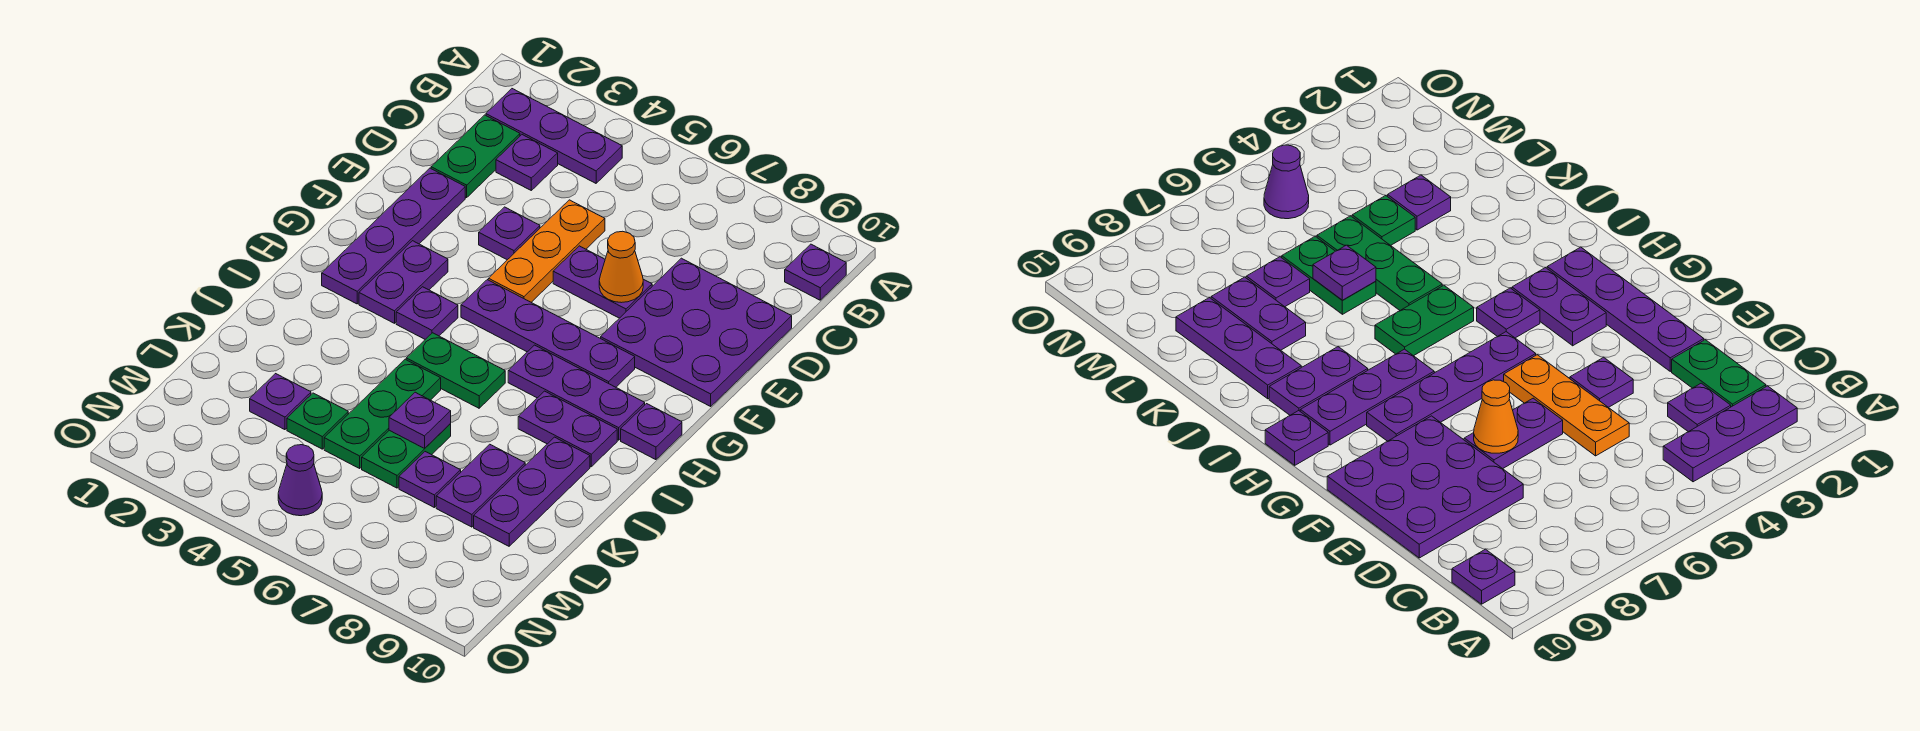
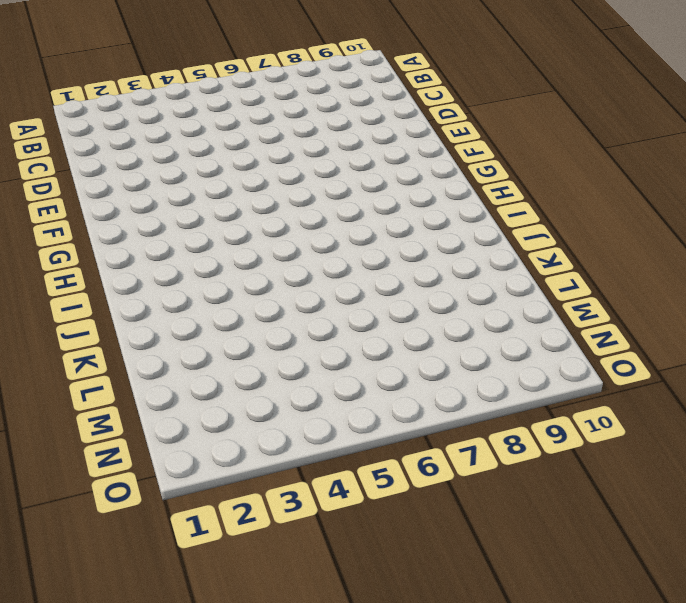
none -> purple 1x3 plate [486,89,622,183]
none -> purple 1x1 plate [785,244,846,300]
none -> green 1x2 plate [431,115,520,198]

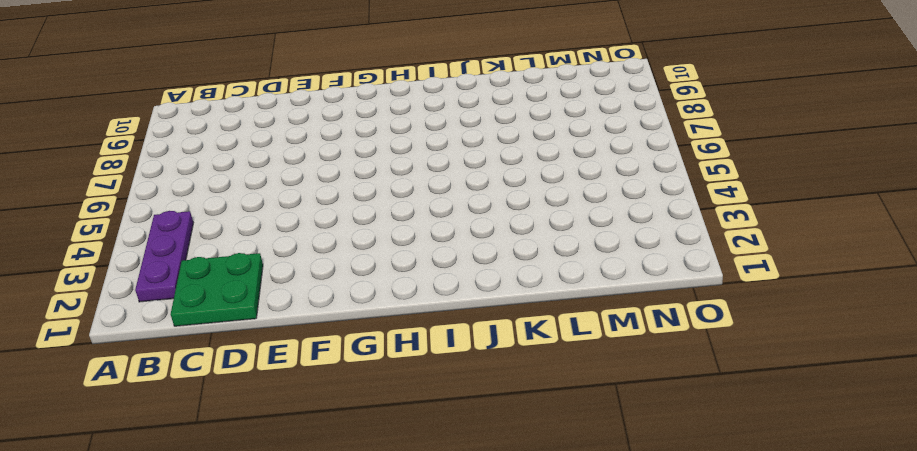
green 2x2 plate [171,253,263,326] -> green 1x2 plate [431,115,520,198]
none -> purple 1x1 plate [785,244,846,300]
none -> purple 1x1 plate [496,135,558,190]
none -> orange 1x3 plate [488,200,605,302]

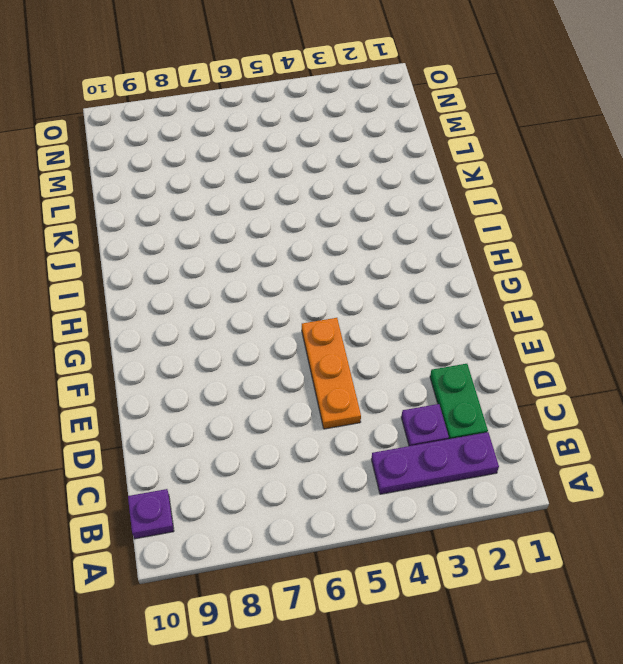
none -> purple 3x3 plate [601,258,792,406]
none -> purple 1x4 plate [322,168,465,304]
none -> purple 1x1 plate [479,207,540,260]

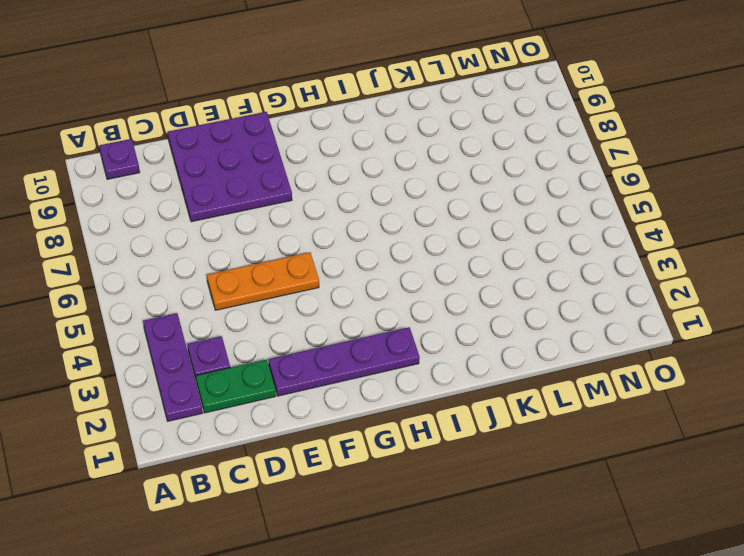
none -> purple 1x1 plate [479,207,540,260]
none -> purple 1x2 plate [553,246,652,318]
none -> purple 1x2 plate [359,241,448,323]

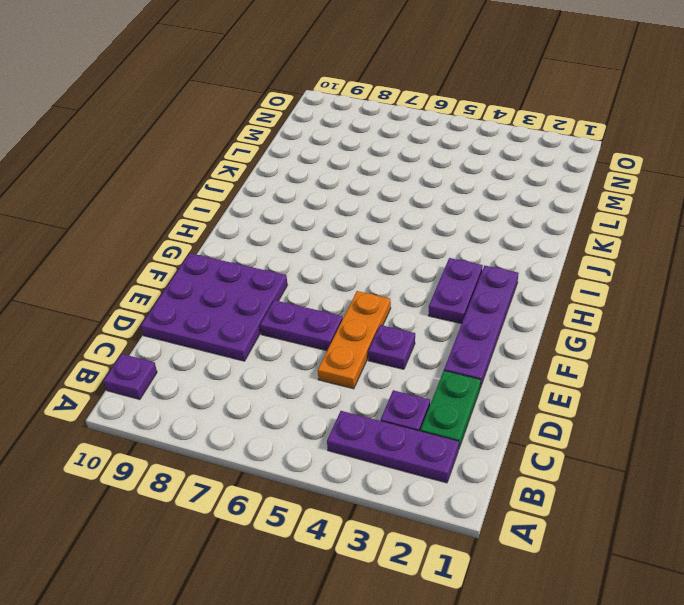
none -> purple 1x4 plate [461,280,635,387]
none -> purple 1x1 plate [396,287,458,339]
none -> purple 1x3 plate [508,345,645,440]

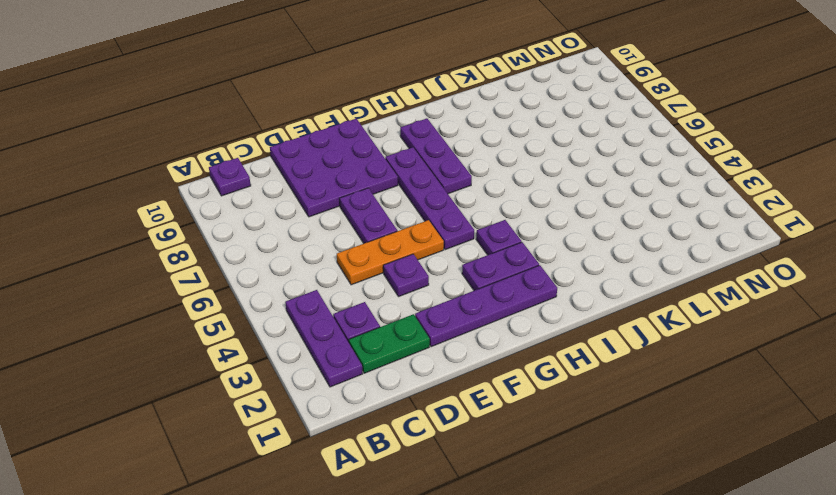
none -> purple 1x1 plate [621,404,682,460]
none -> green 1x2 plate [406,333,505,408]
none -> purple 1x2 plate [518,391,617,467]

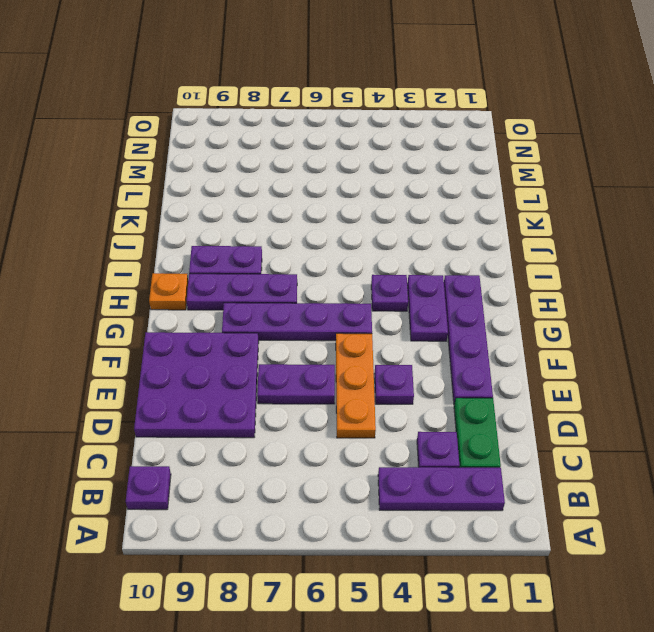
orange 1x1 plate [149,273,188,310] -> purple 1x1 plate [621,404,682,460]
none -> green 1x2 plate [406,333,505,408]
none -> green 1x3 plate [324,359,441,468]
none -> purple 1x3 plate [474,437,590,546]

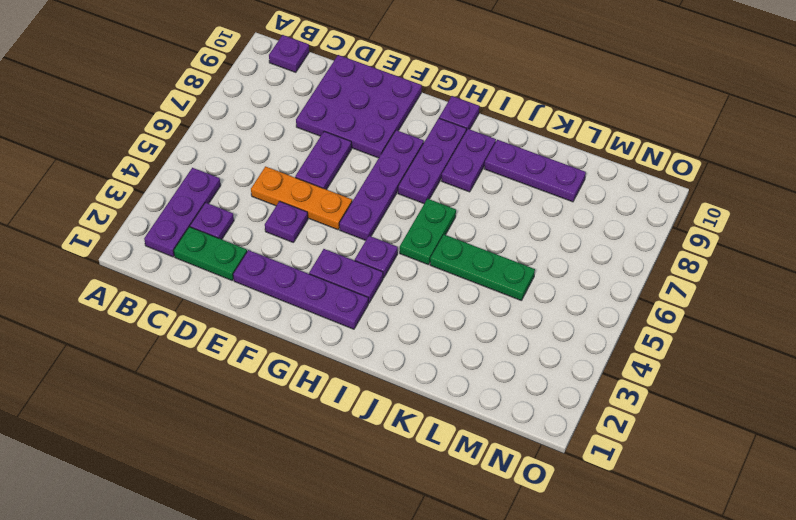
none -> green 1x2 plate [362,424,451,488]
none -> purple 1x2 plate [436,444,525,527]
none -> purple 1x1 plate [250,374,311,430]

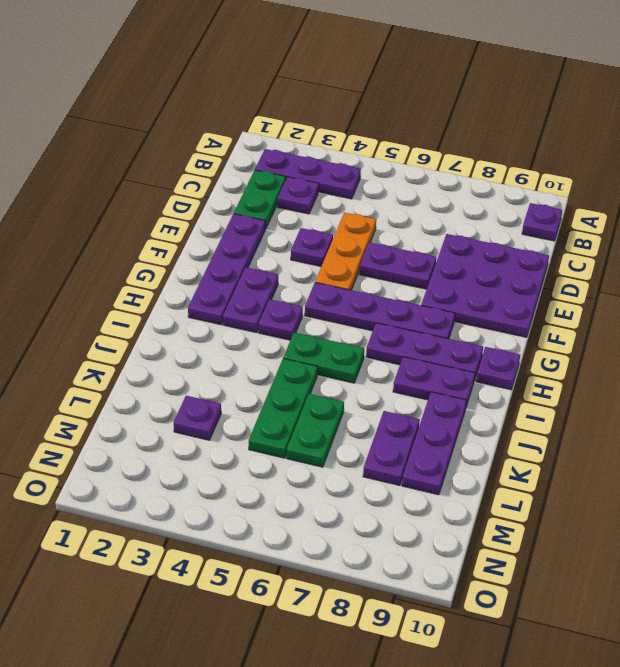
none -> green 1x1 plate [287,393,348,449]
none -> purple 1x1 plate [399,452,461,508]
none -> purple 1x1 cone [278,445,322,516]

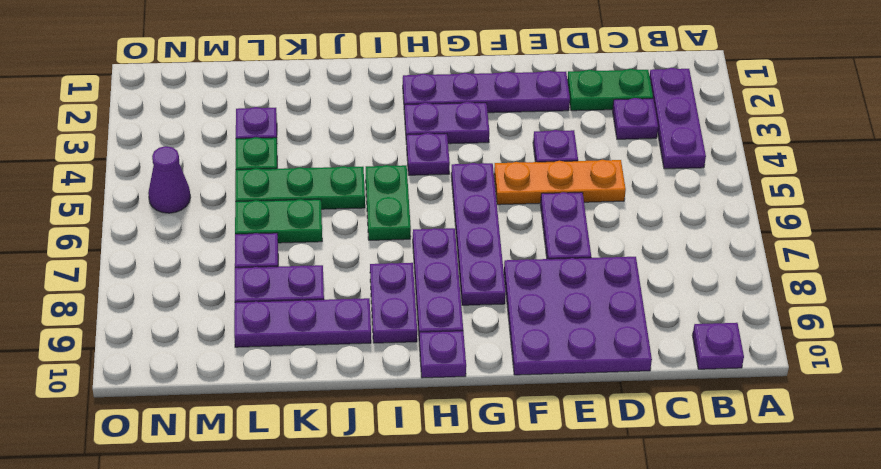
none -> orange 1x1 cone [599,231,643,303]
none -> purple 1x1 plate [389,392,451,448]

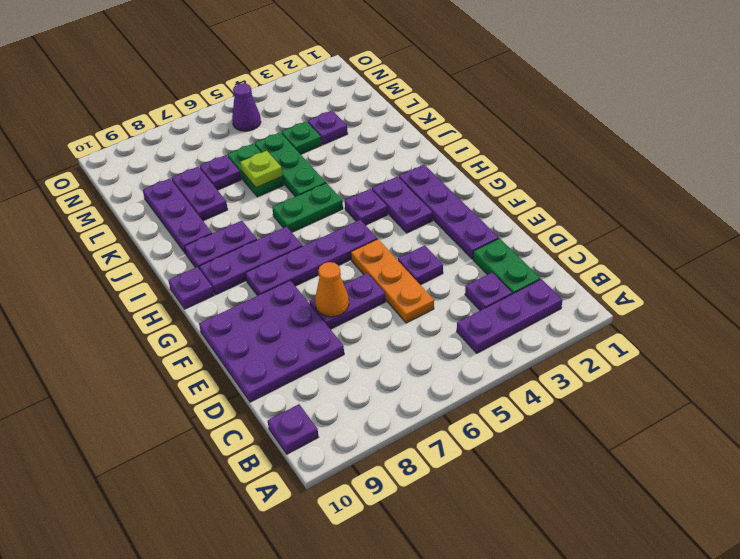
lime 1x1 plate [240,151,282,188] -> purple 1x1 plate [389,392,451,448]

